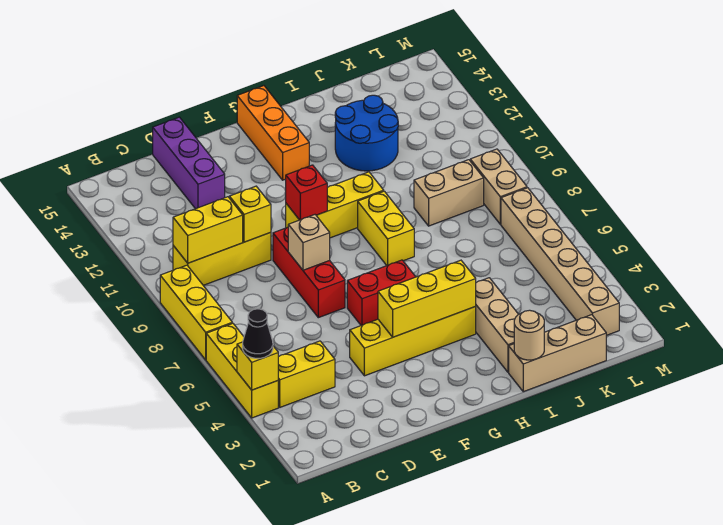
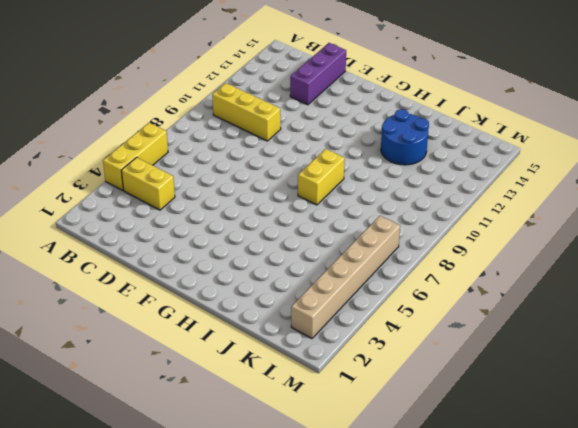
none -> yellow 1x3 brick [160,265,232,360]
none -> yellow 1x4 brick [350,307,476,376]
none -> red 1x3 brick [273,227,345,318]

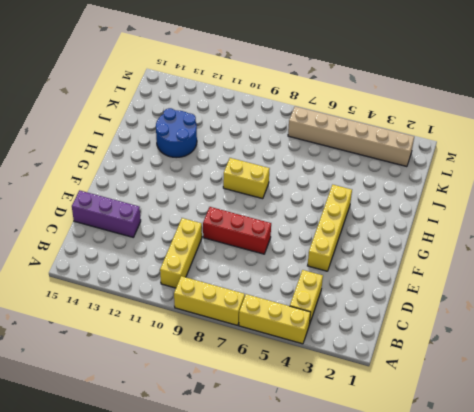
none -> red 1x2 brick [347,260,416,325]
none -> yellow 1x3 brick [286,172,384,238]
none -> orange 1x3 brick [237,86,309,180]

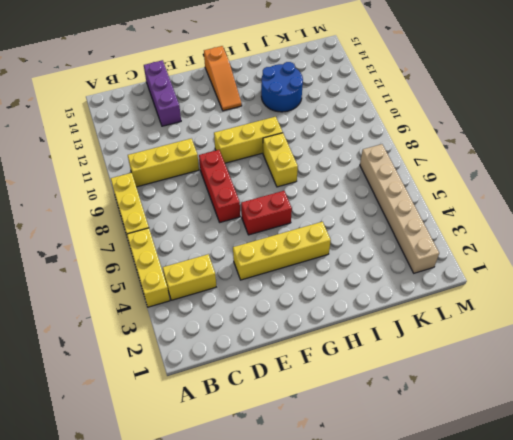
orange 1x3 slope [204,46,242,111] -> orange 1x3 brick [237,86,309,180]
none -> tan 1x3 brick [509,315,606,392]
none -> tan 1x3 brick [475,278,518,372]
none -> tan 1x2 brick [414,160,484,226]

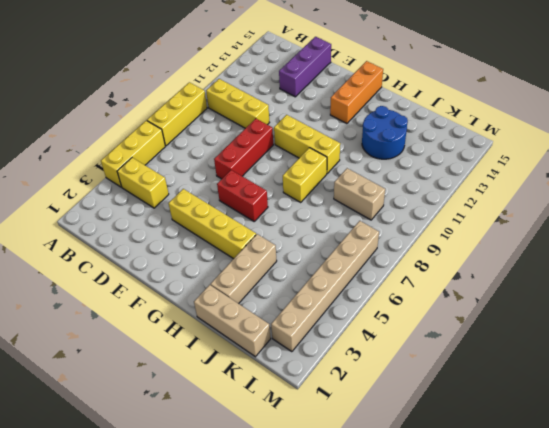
none -> tan 1x2 brick [470,149,527,224]
none -> yellow 1x1 brick [237,342,278,390]
none -> yellow 1x2 brick [173,197,243,263]

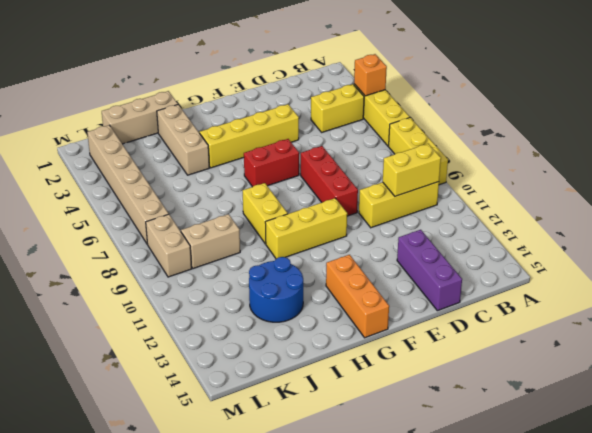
orange 1x1 brick [354,54,387,96] -> yellow 1x1 brick [237,342,278,390]
none -> yellow 1x1 brick [229,186,271,242]
none -> tan 1x1 brick [288,215,330,270]
none -> yellow 1x3 brick [378,260,476,337]

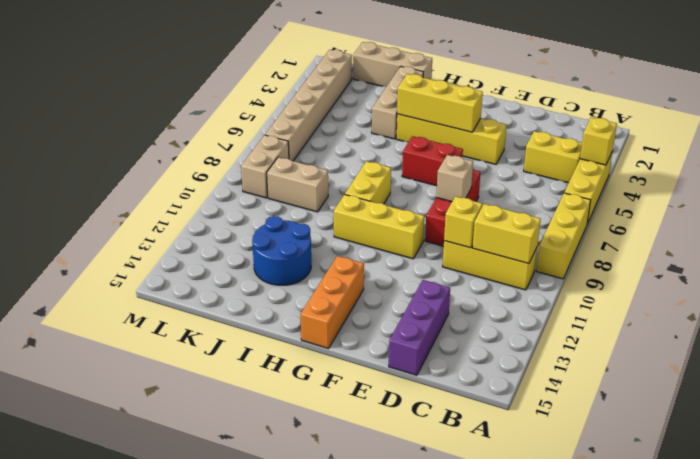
none -> red 1x1 brick [286,165,327,220]
none -> tan 1x1 round brick [514,310,544,360]
none -> black 1x1 cone [243,309,273,358]

